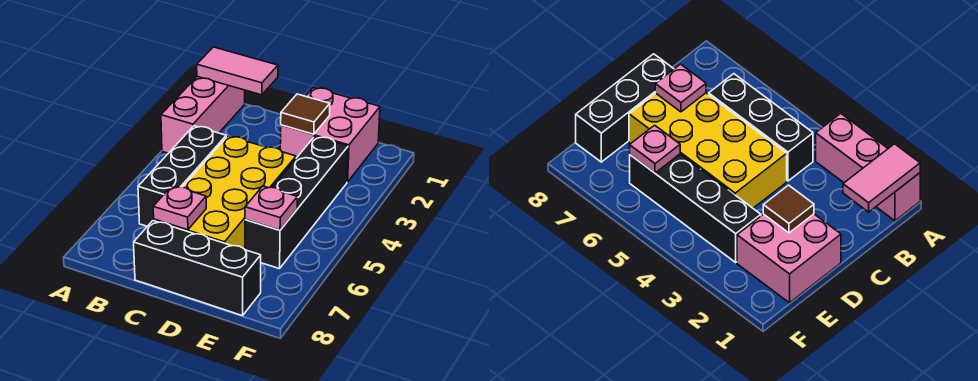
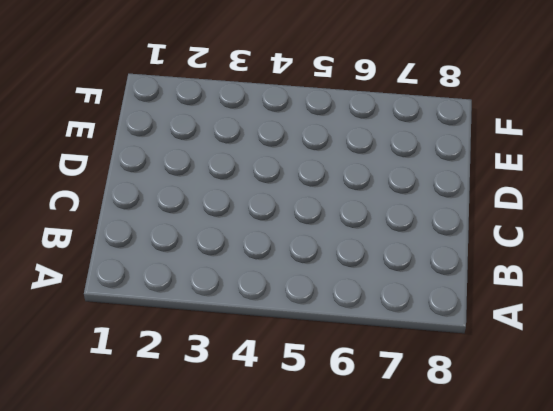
none -> pink 1x3 brick [161,77,245,153]
none -> black 1x3 brick [138,126,226,226]

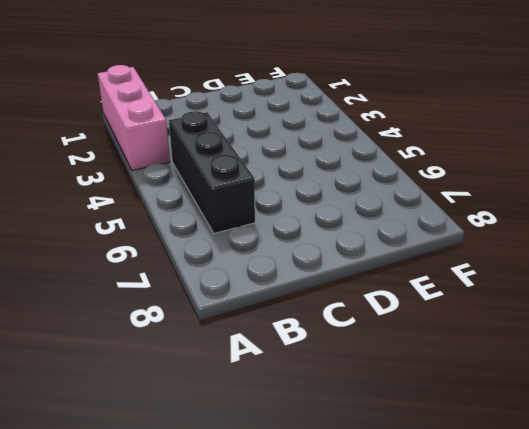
none -> yellow 2x4 brick [154,136,296,249]
none -> black 1x3 brick [134,221,261,316]

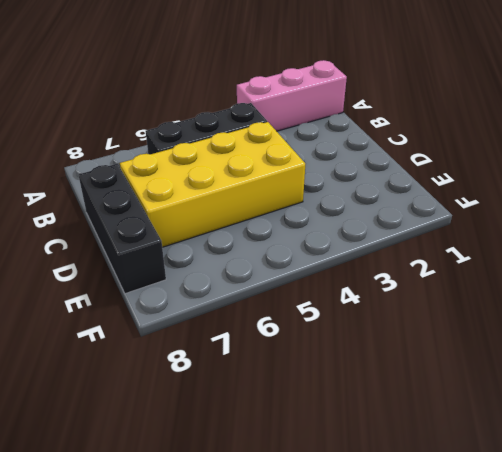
none -> pink 2x2 brick [280,88,380,182]
none -> black 1x4 brick [245,136,348,269]

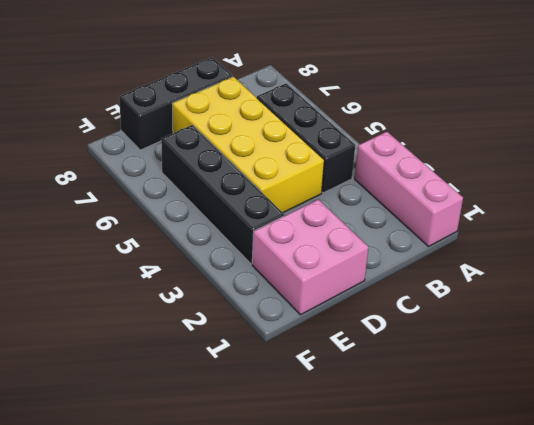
none -> pink 1x2 tile [197,47,278,95]
none -> pink 1x1 plate [153,186,206,230]

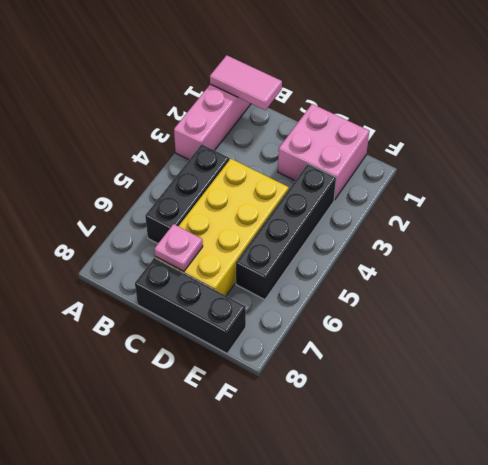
none -> brown 1x1 tile [281,94,330,134]
none -> pink 1x1 plate [245,186,297,230]

